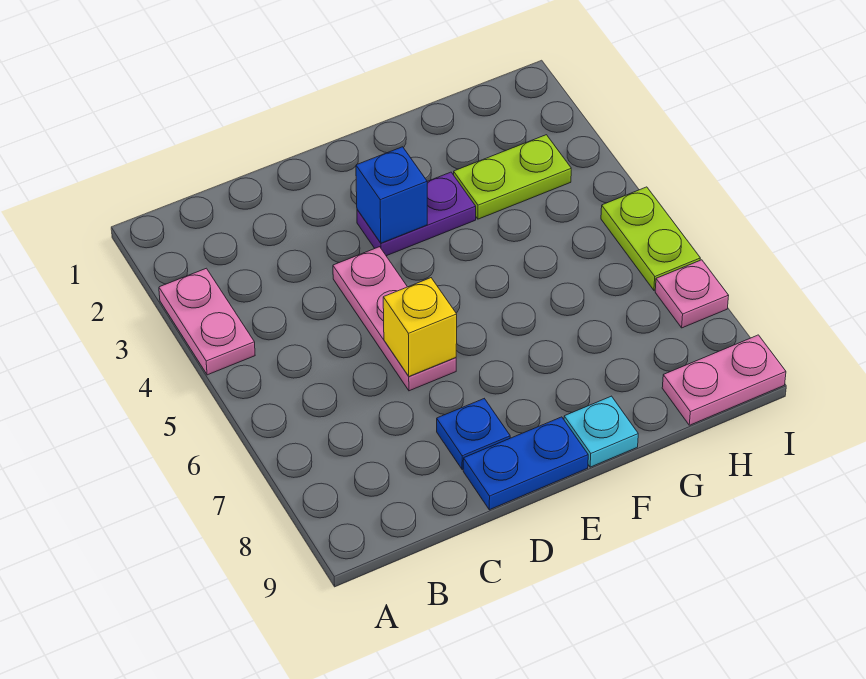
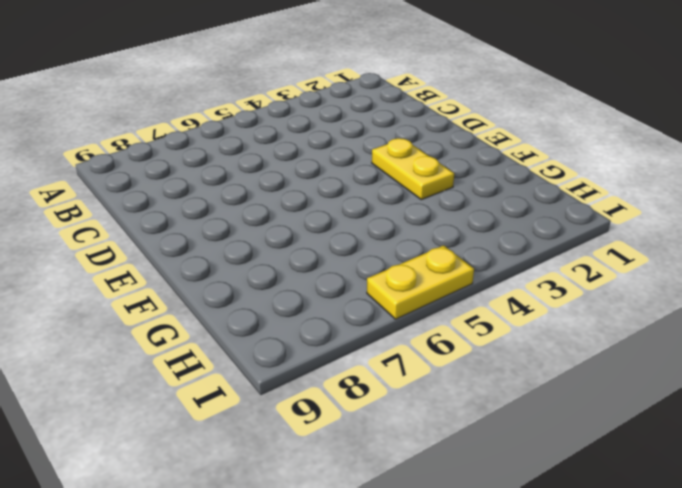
yellow 1x2 plate [372,138,454,200] -> purple 1x2 plate [357,172,476,256]
yellow 1x2 plate [367,245,474,319] -> lime 1x2 plate [601,187,700,290]
none -> pink 1x2 plate [159,268,255,375]
none -> pink 1x3 plate [333,247,456,391]
none -> blue 1x1 plate [437,399,510,470]

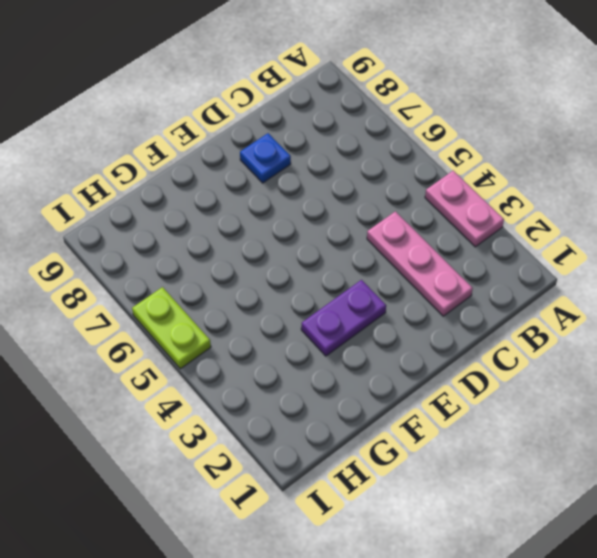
pink 1x3 plate [367,211,473,316] -> pink 1x3 plate moved to [333,247,456,391]
none -> blue 1x2 plate [463,417,588,510]
none -> cyan 1x1 plate [564,396,638,467]
none -> lime 1x2 plate [454,135,571,219]

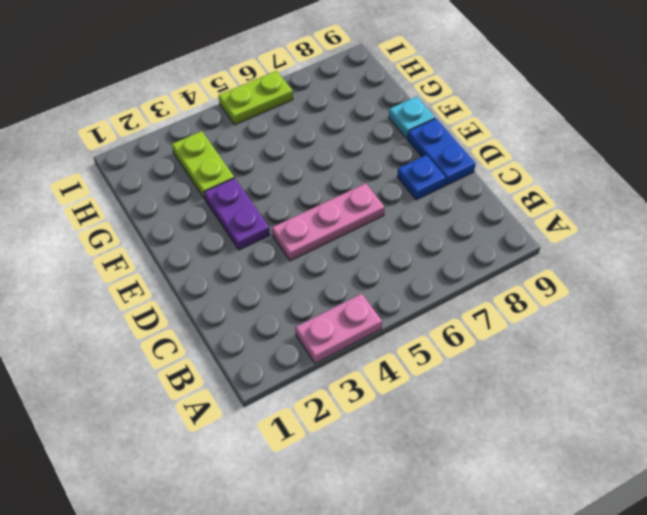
none -> pink 1x2 plate [662,335,786,425]
none -> pink 1x1 plate [655,260,729,328]
none -> yellow 1x1 brick [383,278,457,376]

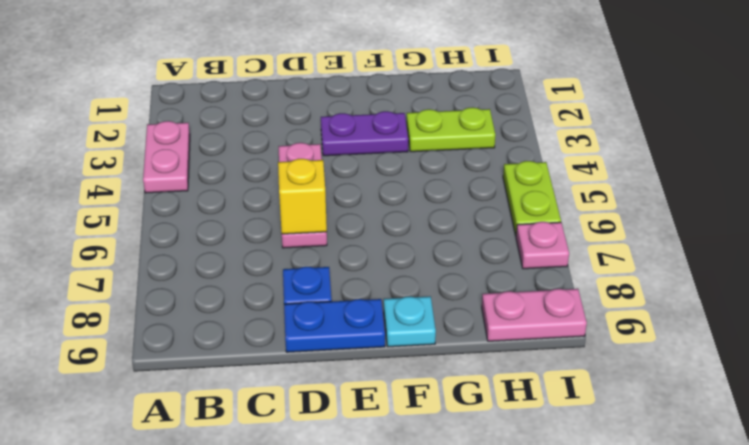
none -> blue 1x1 brick [356,147,427,243]

